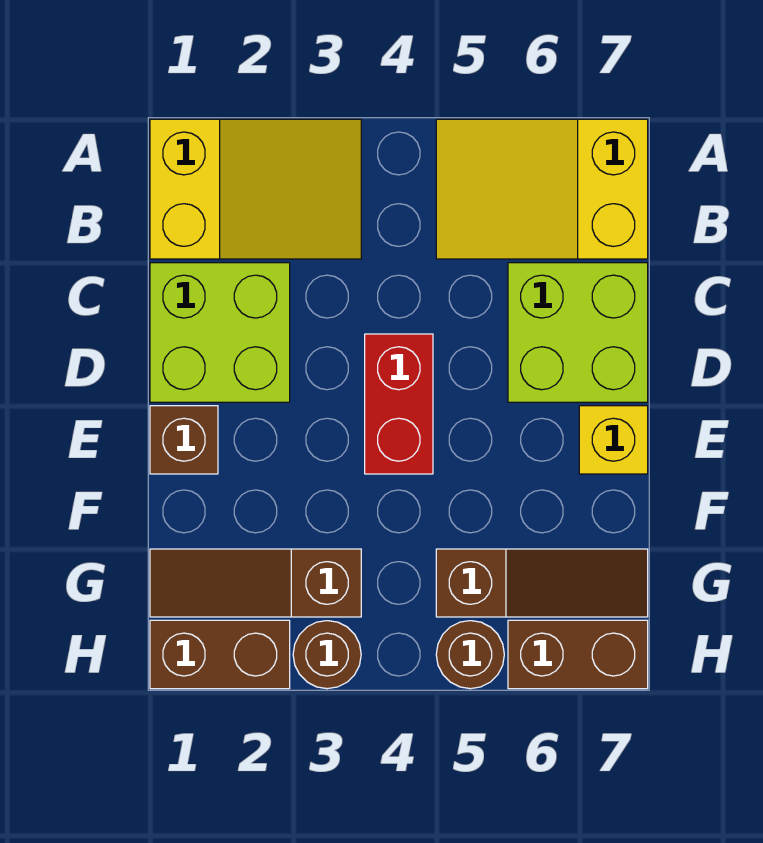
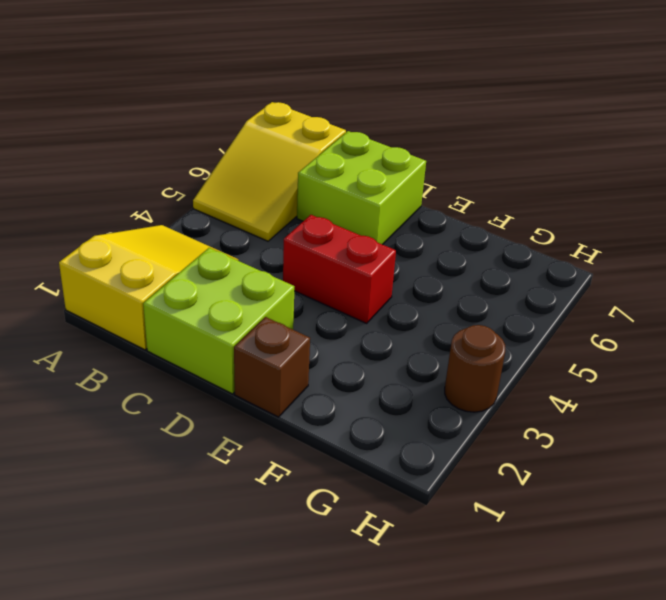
none -> yellow 1x1 brick [579,406,648,474]
none -> brown 1x3 slope [150,549,361,617]
none -> brown 1x3 slope [436,549,648,617]

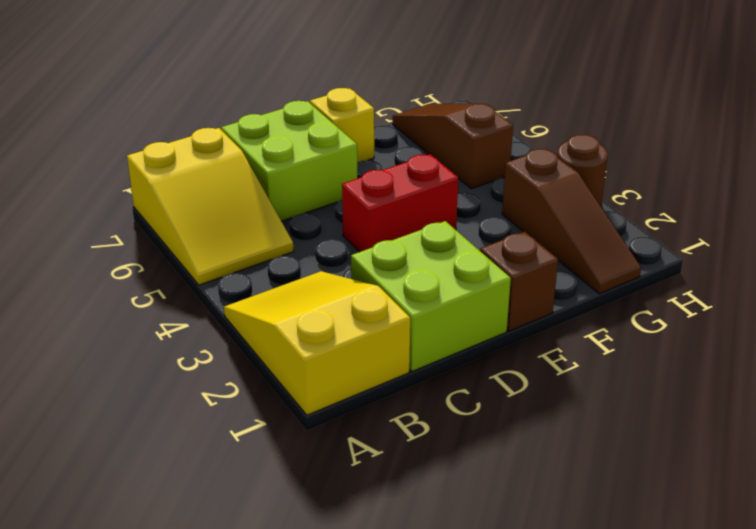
none -> brown 1x2 brick [150,620,290,689]
none -> brown 1x1 round brick [436,621,504,689]
none -> brown 1x2 brick [508,620,648,689]

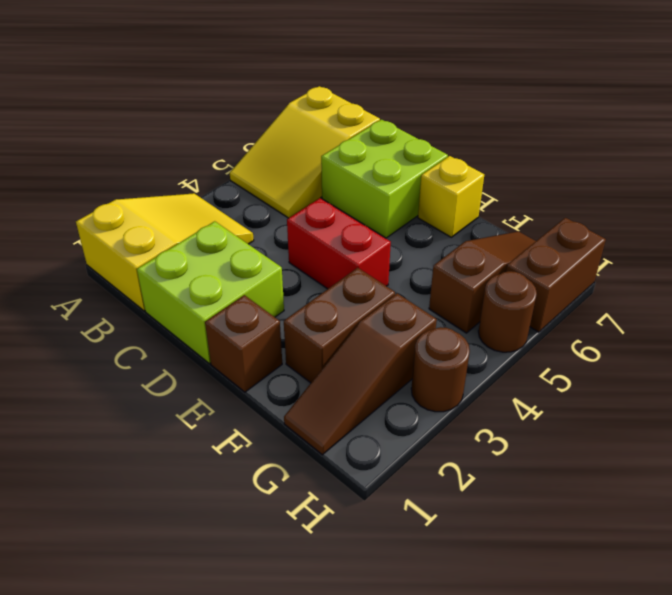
brown 1x2 brick [284,268,395,383] -> brown 1x2 brick moved to [150,620,290,689]

